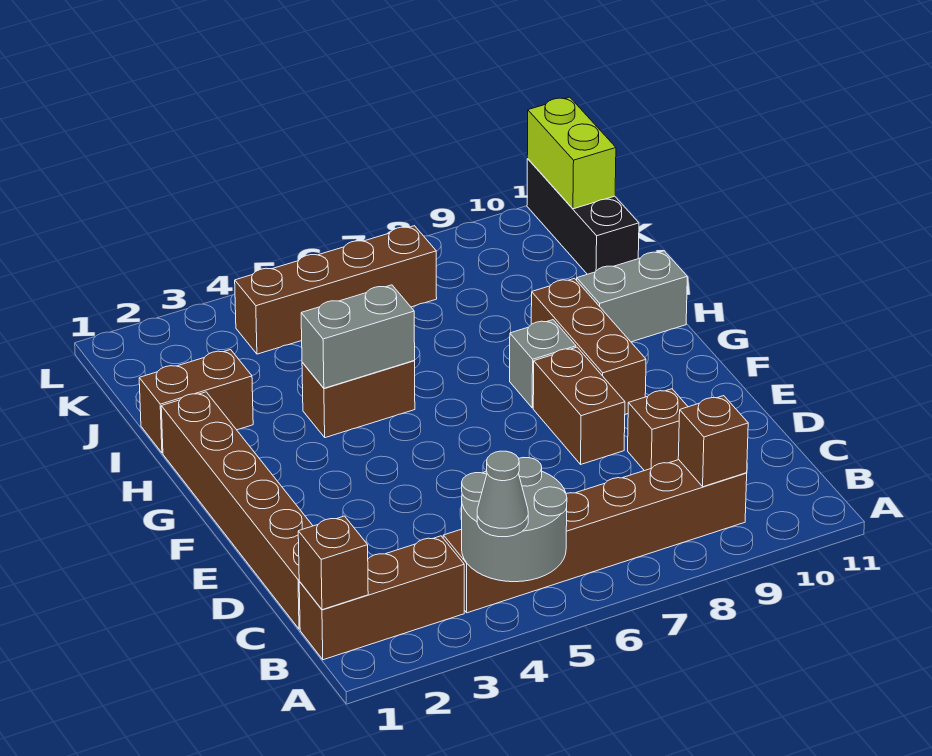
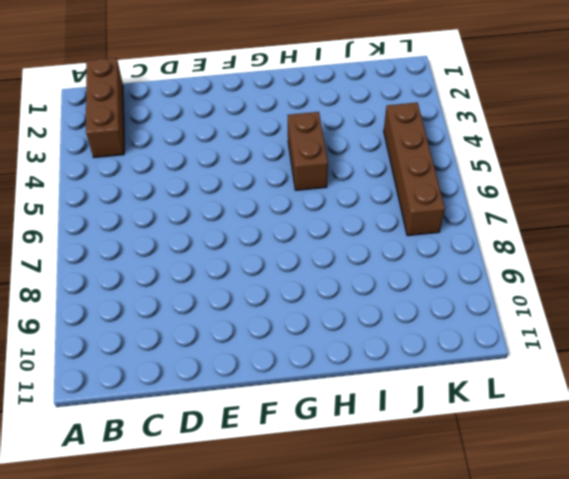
none -> brown 1x6 brick [443,460,747,613]
none -> brown 1x6 brick [161,392,313,629]
none -> brown 1x1 brick [628,389,688,471]

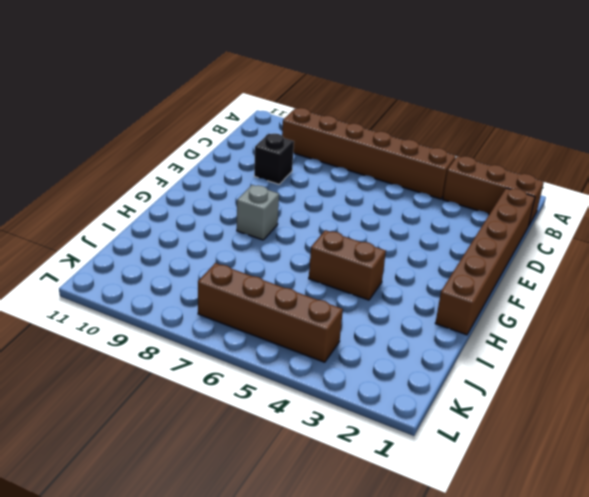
black 1x1 brick [254,134,294,184] -> brown 1x1 brick [628,389,688,471]
none -> brown 1x2 brick [533,347,625,464]
none -> brown 1x3 brick [531,278,646,414]
none -> grey 1x2 brick [577,251,687,342]

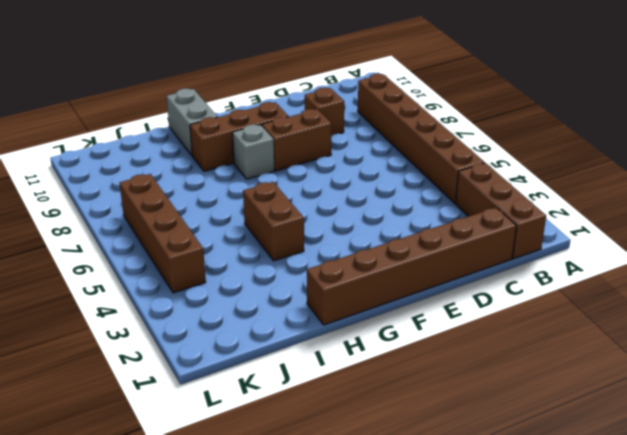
none -> brown 1x2 brick [139,350,253,453]
none -> black 1x3 brick [527,159,639,274]
none -> grey 2x2 round brick [462,457,567,582]

